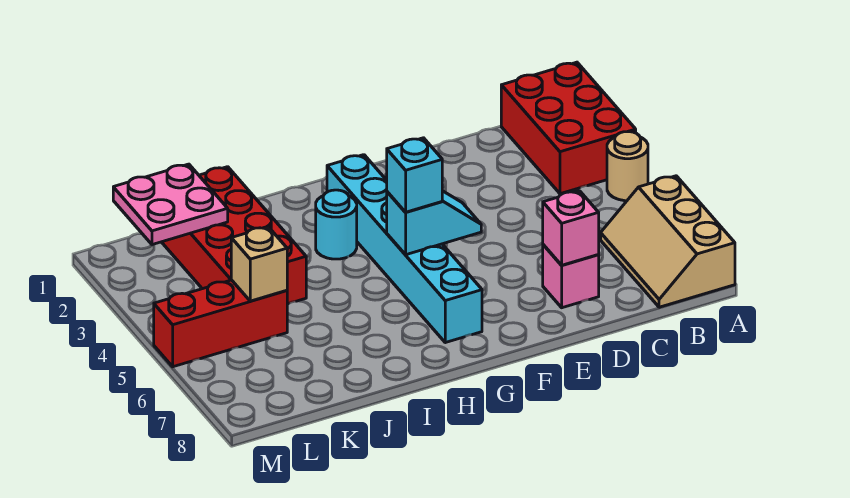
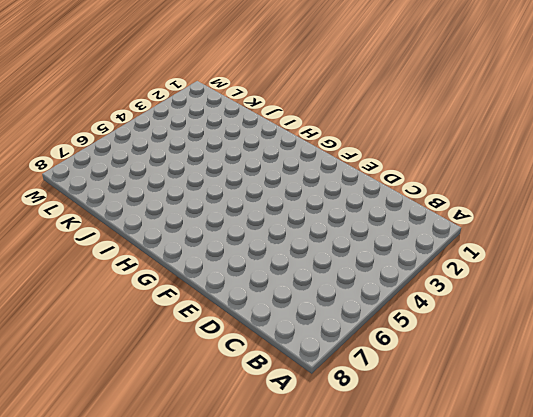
none -> red 2x3 brick [501,62,636,194]
none -> tan 1x1 round brick [607,131,648,201]
none -> tan 2x3 slope [601,176,735,307]

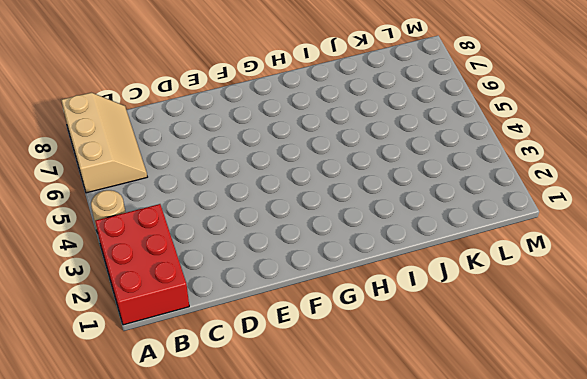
none -> pink 1x1 brick [543,245,599,308]
none -> cyan 1x6 brick [327,155,482,343]
none -> cyan 1x1 round brick [316,190,357,259]

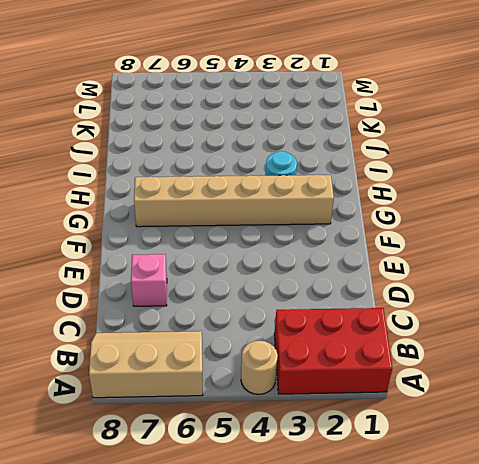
tan 1x6 brick [134,175,334,227] -> cyan 1x6 brick [327,155,482,343]
none -> red 2x4 brick [162,167,306,304]
none -> red 1x3 brick [154,280,287,367]
none -> pink 1x1 brick [543,191,599,265]

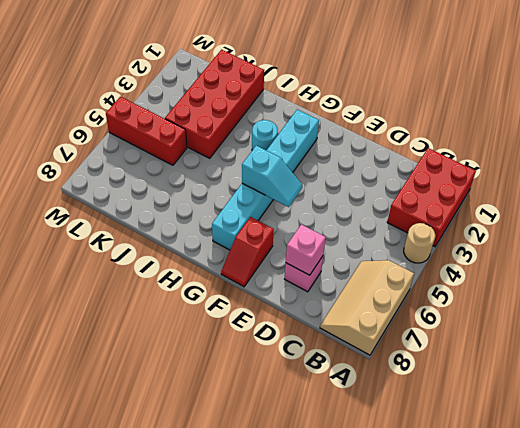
red 1x2 slope [221,217,274,287] -> none
none -> pink 2x2 plate [113,164,228,245]
none -> tan 1x1 brick [231,227,287,301]
none -> cyan 1x1 brick [387,138,442,212]

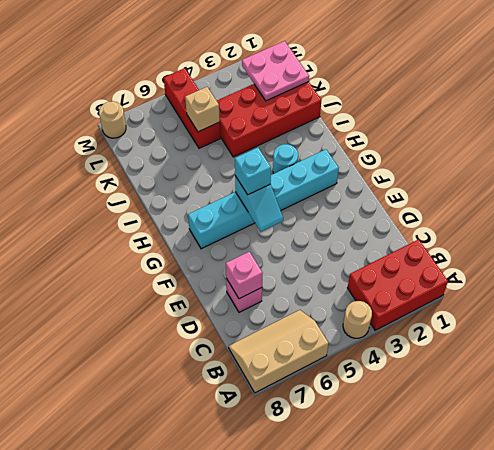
tan 1x1 round brick [99,101,126,138] -> none

